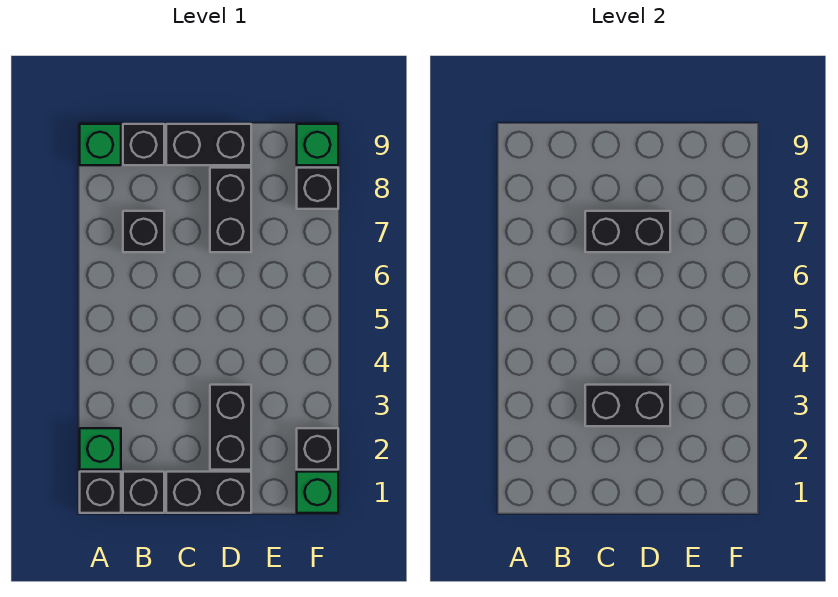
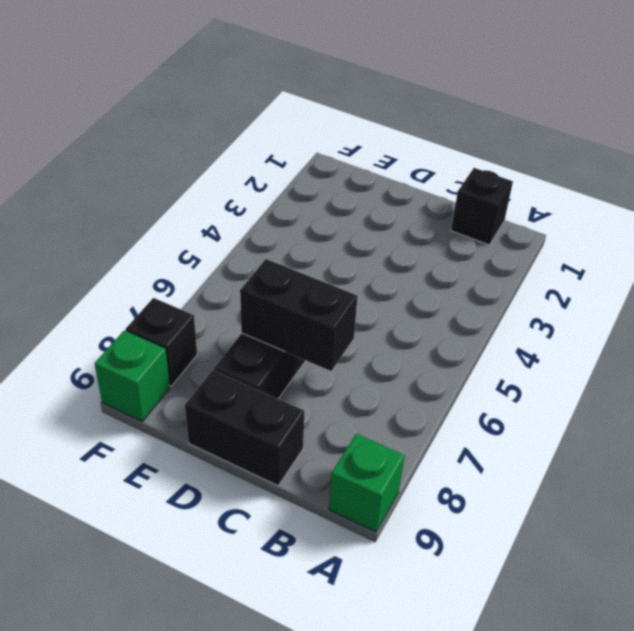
none -> black 1x1 brick [80,472,121,513]
none -> green 1x1 brick [80,428,121,470]
none -> black 1x1 brick [123,211,164,252]

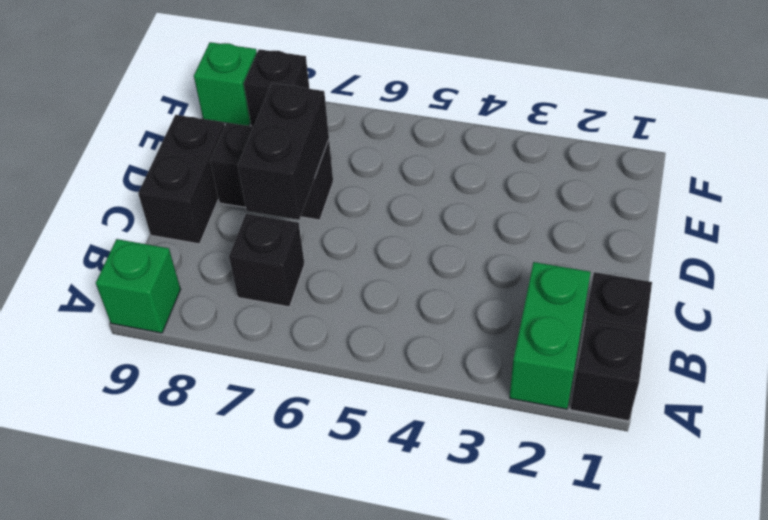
green 1x2 brick [509,262,591,409] -> green 1x1 brick [80,428,121,470]
none -> black 1x1 brick [123,124,164,165]
none -> black 1x2 brick [166,472,251,513]
none -> black 1x2 brick [210,385,251,470]

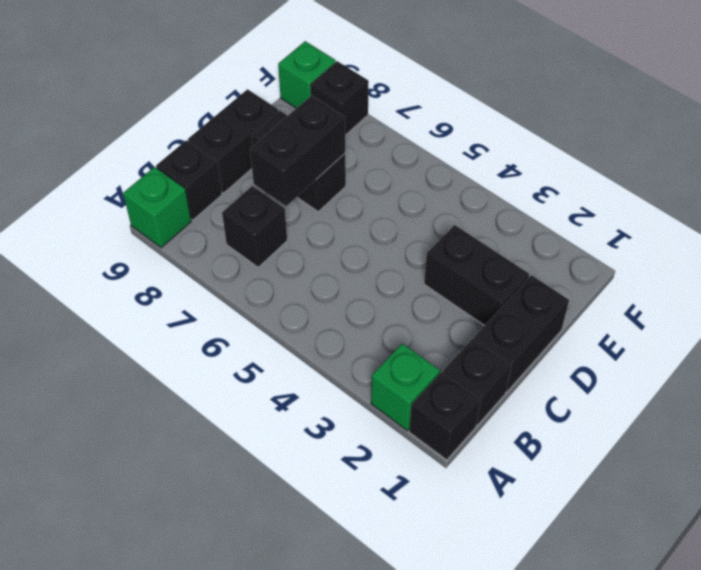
none -> green 1x1 brick [297,472,338,513]
none -> black 1x1 brick [297,428,338,470]
none -> black 1x2 brick [585,385,670,426]

